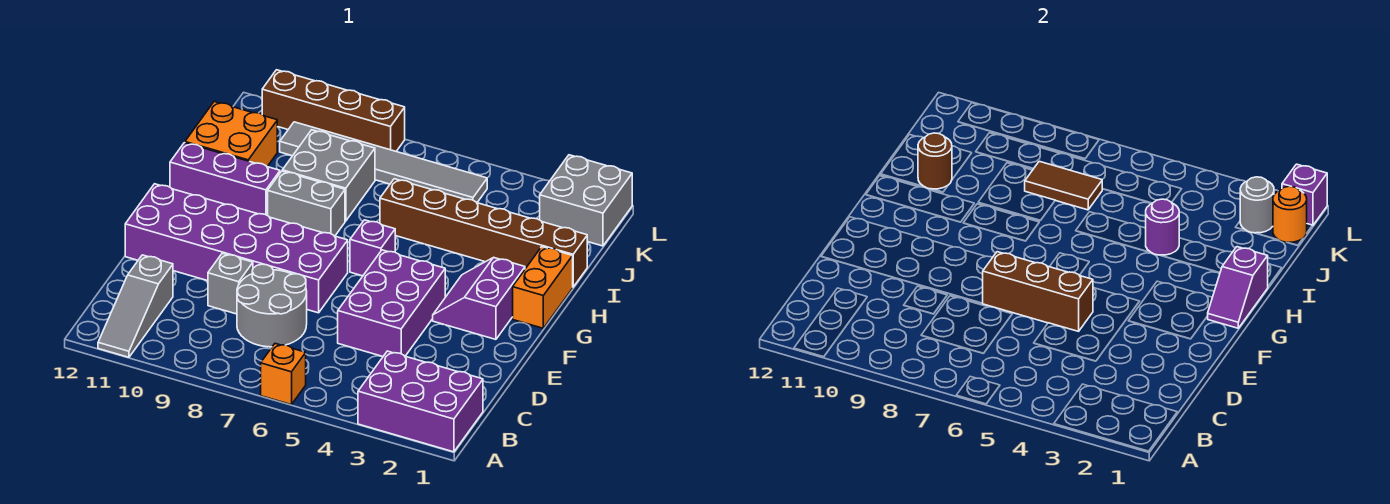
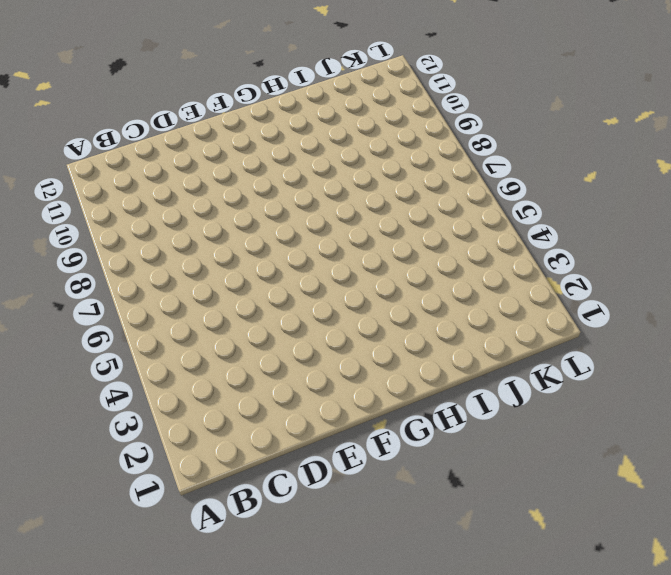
none -> purple 2x3 brick [358,351,483,452]
none -> orange 1x1 brick [261,344,306,405]
none -> grey 1x3 slope [98,255,173,357]

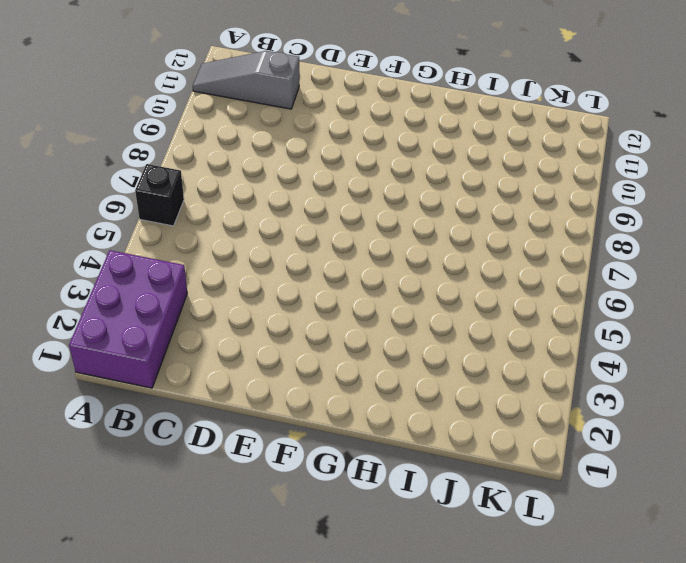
black 1x1 brick [135,164,184,226] -> orange 1x1 brick [261,344,306,405]
none -> grey 2x2 round brick [237,264,307,347]
none -> purple 2x3 brick [338,250,445,357]
none -> grey 1x1 brick [208,253,253,314]

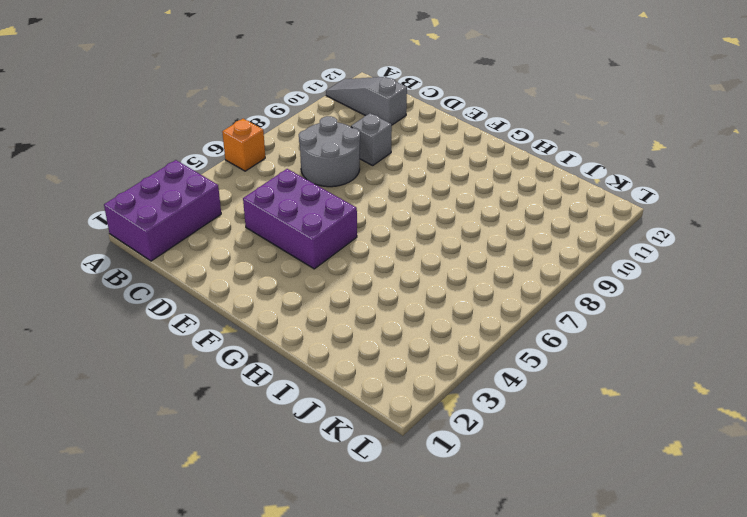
none -> purple 2x6 brick [125,184,348,313]
none -> purple 2x2 slope [433,257,525,339]
none -> orange 1x2 brick [513,247,573,328]

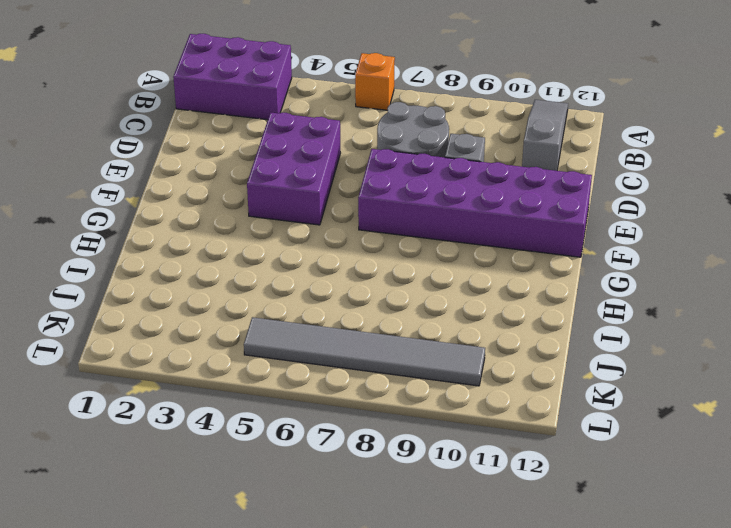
none -> purple 2x2 slope [433,257,525,339]
none -> orange 1x2 brick [513,247,573,328]
none -> purple 1x1 brick [350,220,395,276]

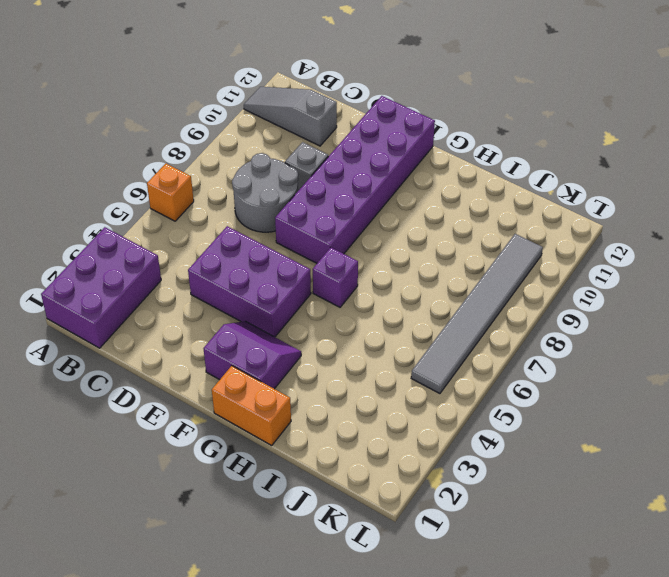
none -> grey 1x2 brick [268,171,345,236]
none -> purple 1x3 brick [170,143,280,216]
none -> brown 1x6 brick [380,179,587,287]

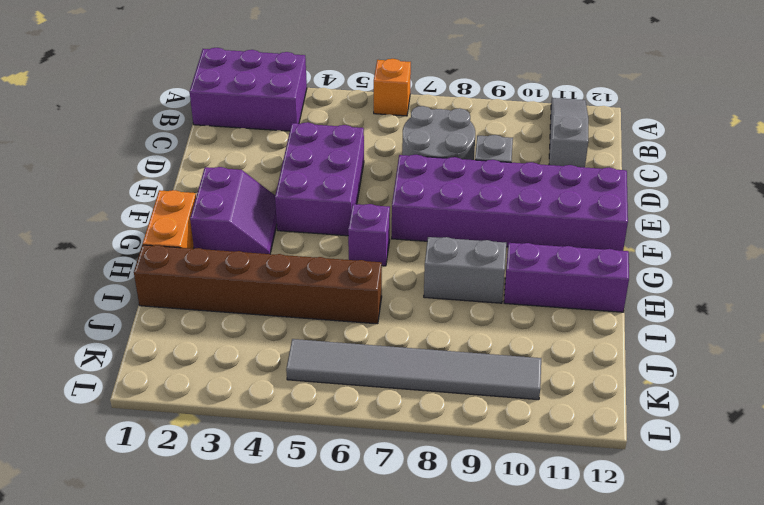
none -> grey 2x2 brick [282,130,375,221]
none -> orange 2x2 brick [185,101,277,166]
none -> grey 2x2 brick [540,155,632,246]

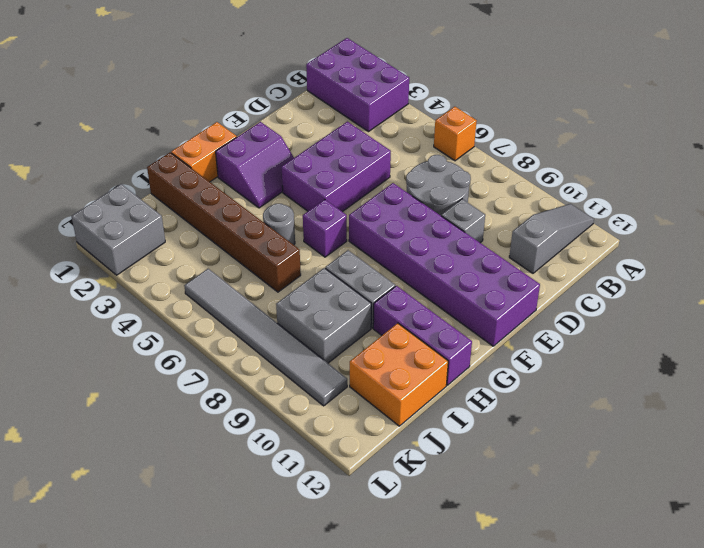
grey 1x1 round brick [263,204,295,245] -> grey 1x1 round brick moved to [1240,177,1274,233]
none -> brown 1x4 brick [262,70,405,151]
none -> brown 1x3 brick [982,252,1093,331]
none -> purple 1x2 slope [1208,247,1268,328]

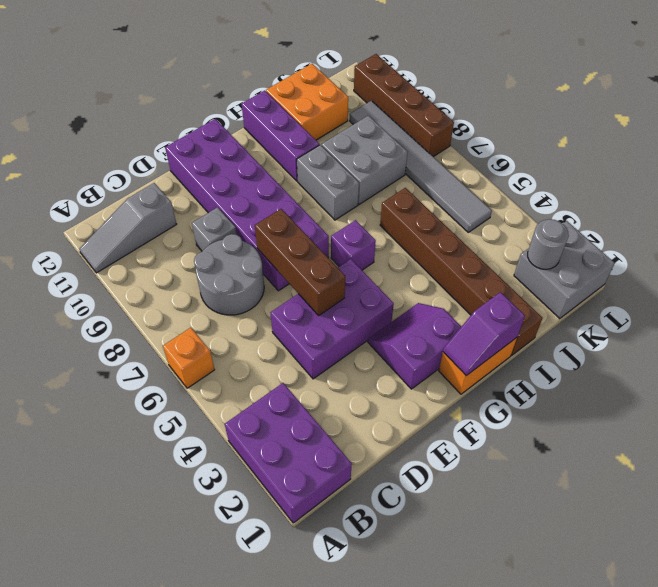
none -> purple 1x1 round brick [1146,199,1179,255]
none -> brown 1x1 round brick [918,133,952,189]
none -> brown 1x2 tile [1025,161,1102,210]

